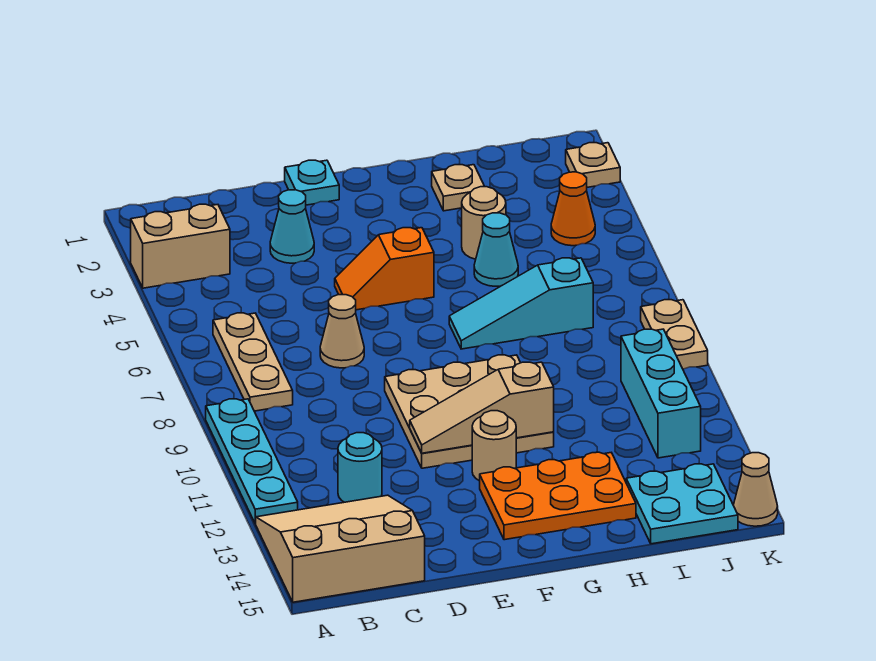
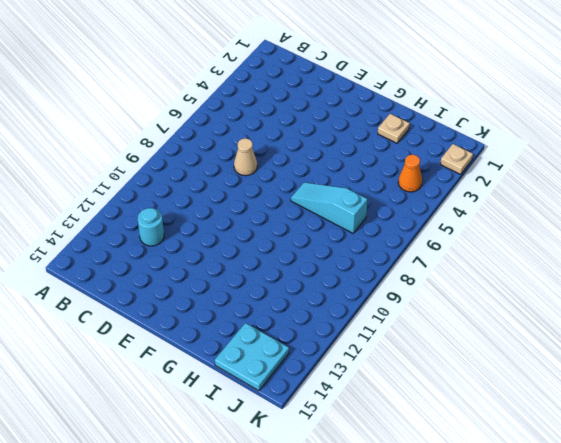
none -> tan 1x2 brick [131,204,230,288]
none -> cyan 1x4 plate [206,399,298,524]
none -> tan 3x3 slope [256,495,425,602]

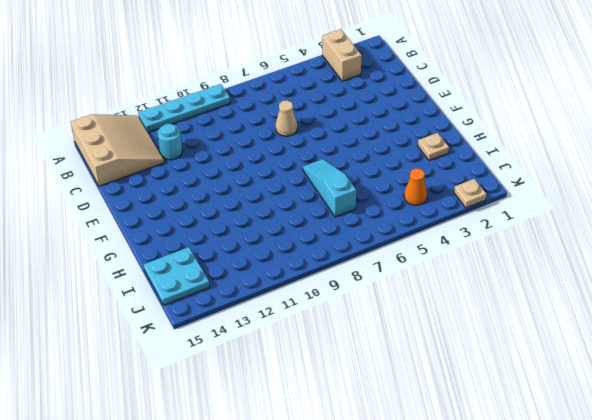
none -> tan 1x3 plate [213,313,293,411]
none -> cyan 1x1 cone [270,190,314,263]
none -> cyan 1x1 plate [285,160,339,205]

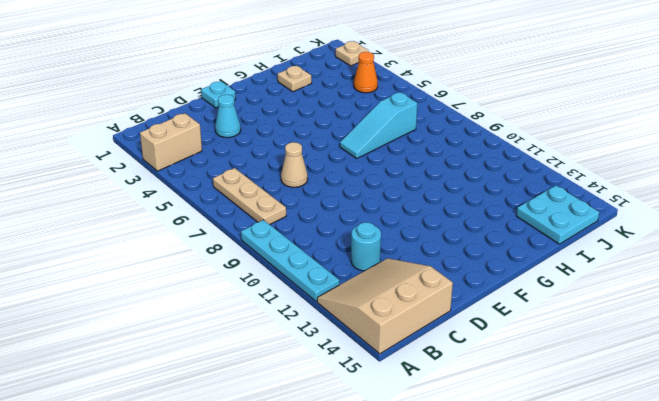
none -> orange 1x2 slope [335,228,434,310]
none -> tan 3x3 plate [385,355,554,468]
none -> tan 1x1 round brick [472,411,516,481]

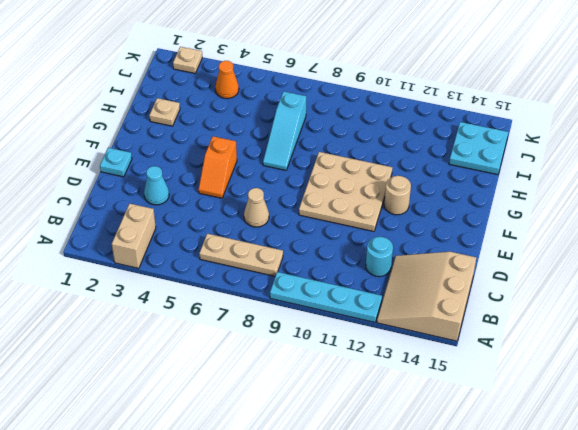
none -> orange 2x3 plate [480,452,636,540]
none -> tan 1x1 round brick [462,187,506,259]
none -> cyan 1x1 cone [474,213,518,286]

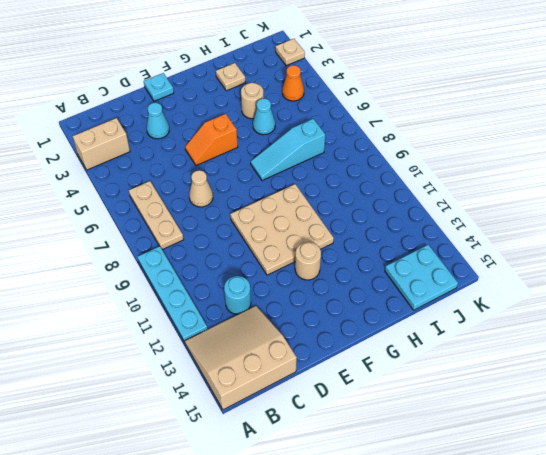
none -> orange 2x3 plate [480,452,636,540]
none -> cyan 1x3 brick [621,329,701,458]
none -> tan 1x2 plate [641,300,708,369]

